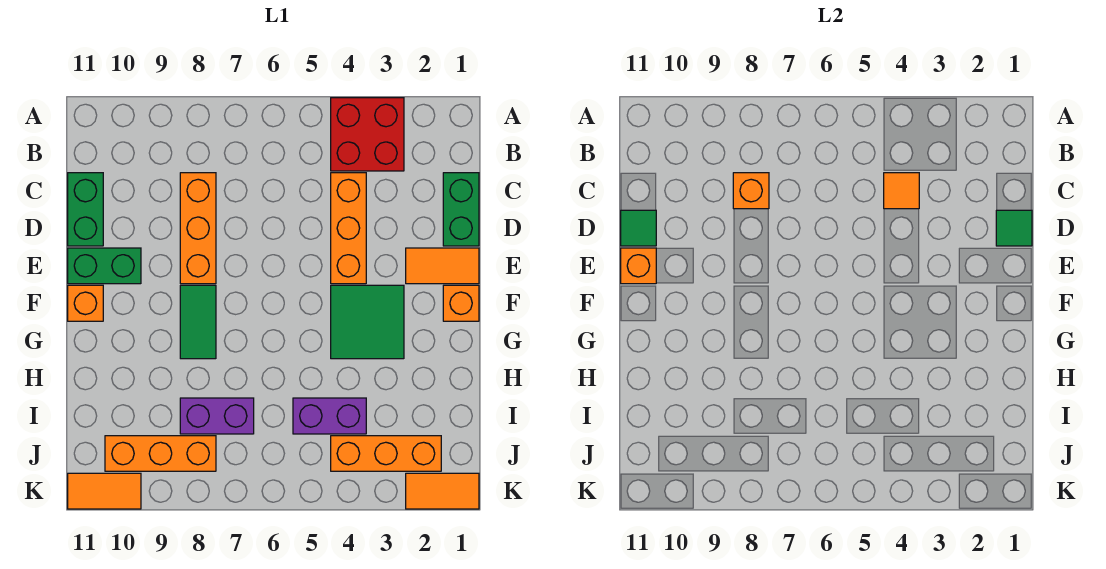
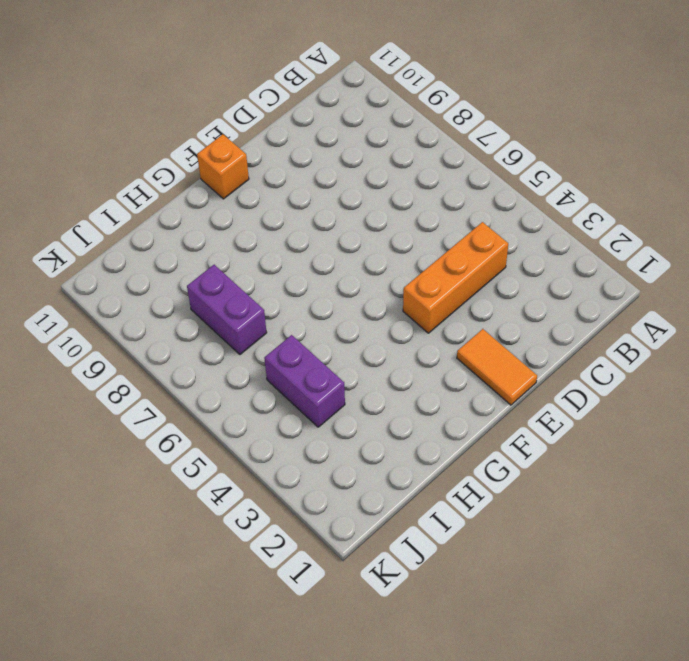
none -> red 2x2 brick [331,98,404,171]
none -> green 1x2 brick [443,173,479,246]
none -> orange 1x3 brick [180,173,216,284]

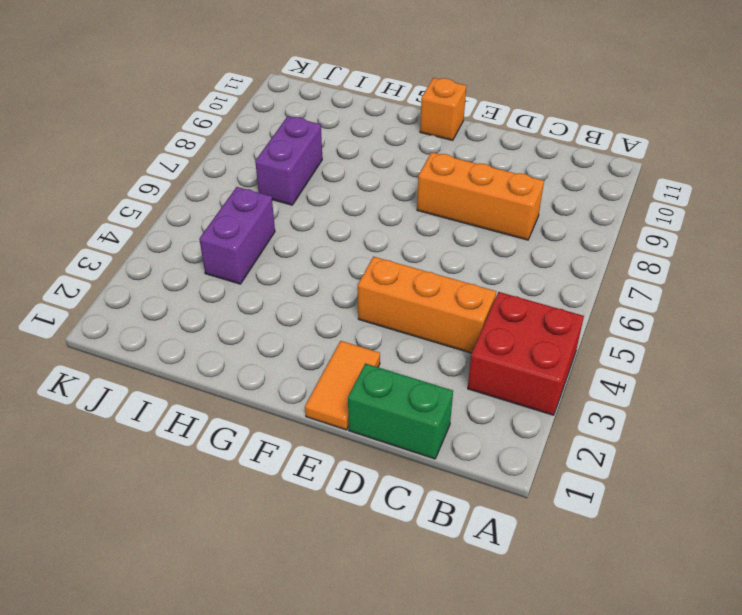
none -> green 1x2 brick [68,173,103,246]
none -> green 1x2 brick [68,248,141,284]
none -> orange 1x1 brick [443,285,479,321]

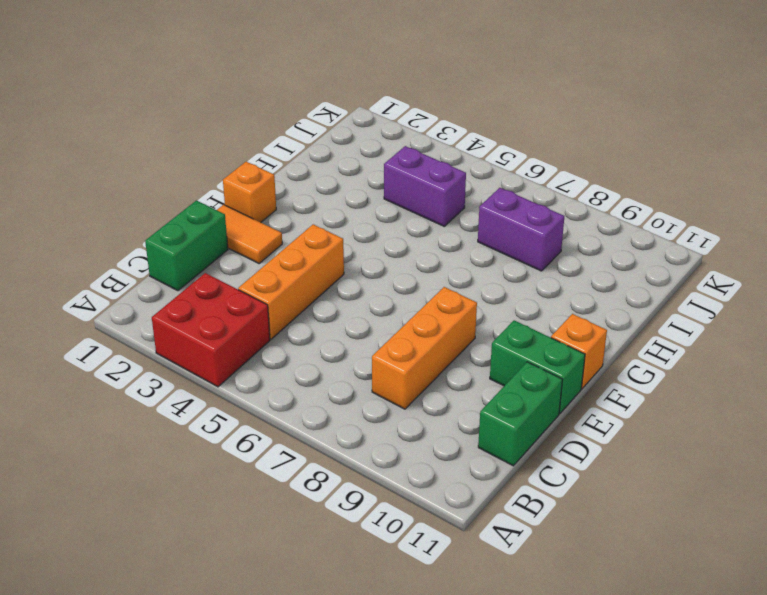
none -> green 2x2 tile [331,285,404,359]
none -> green 1x2 tile [180,285,216,359]
none -> orange 1x3 brick [331,436,441,471]

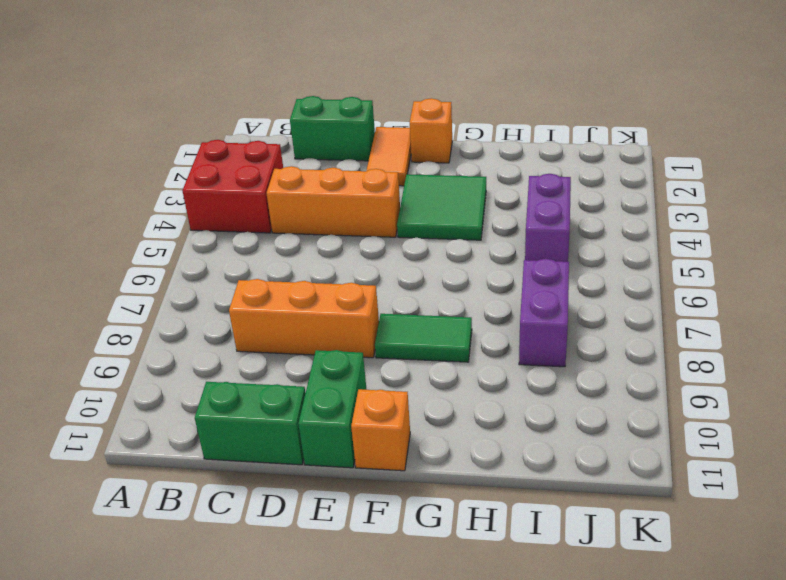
none -> orange 1x3 brick [331,436,441,471]
none -> orange 1x3 brick [105,436,216,471]
none -> orange 1x2 tile [406,473,479,509]

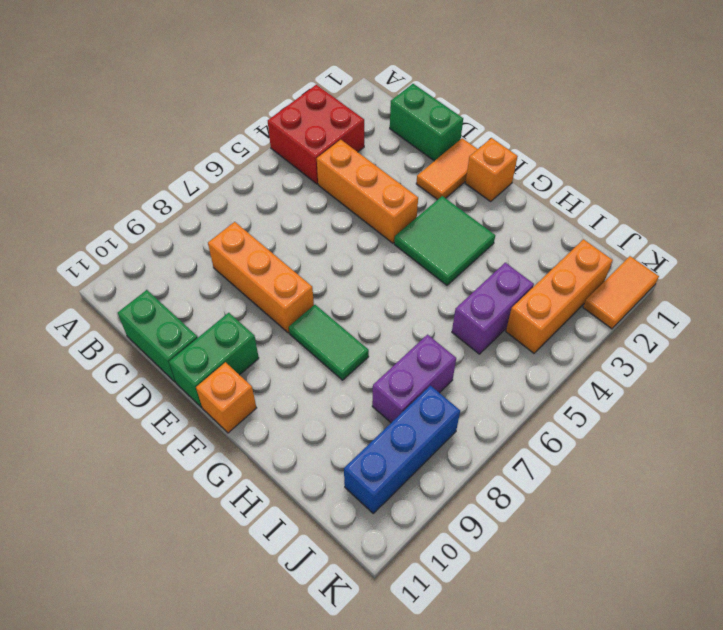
blue 1x3 brick [344,386,460,513] -> orange 1x3 brick [105,436,216,471]
none -> orange 1x2 tile [68,473,141,509]
none -> orange 1x1 tile [884,173,919,209]
none -> orange 1x1 brick [733,173,769,209]

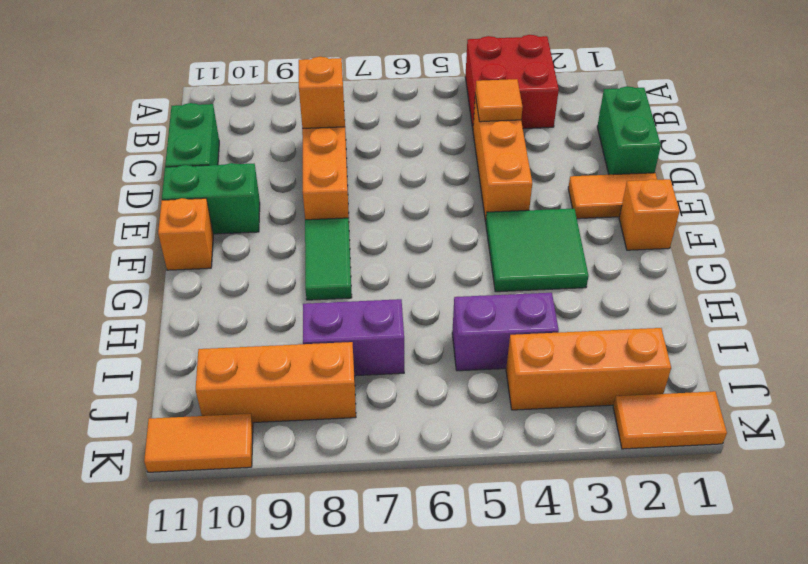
none -> green 1x1 tile [996,210,1032,246]
none -> green 1x1 tile [621,210,656,246]
none -> orange 1x1 brick [621,248,656,284]

